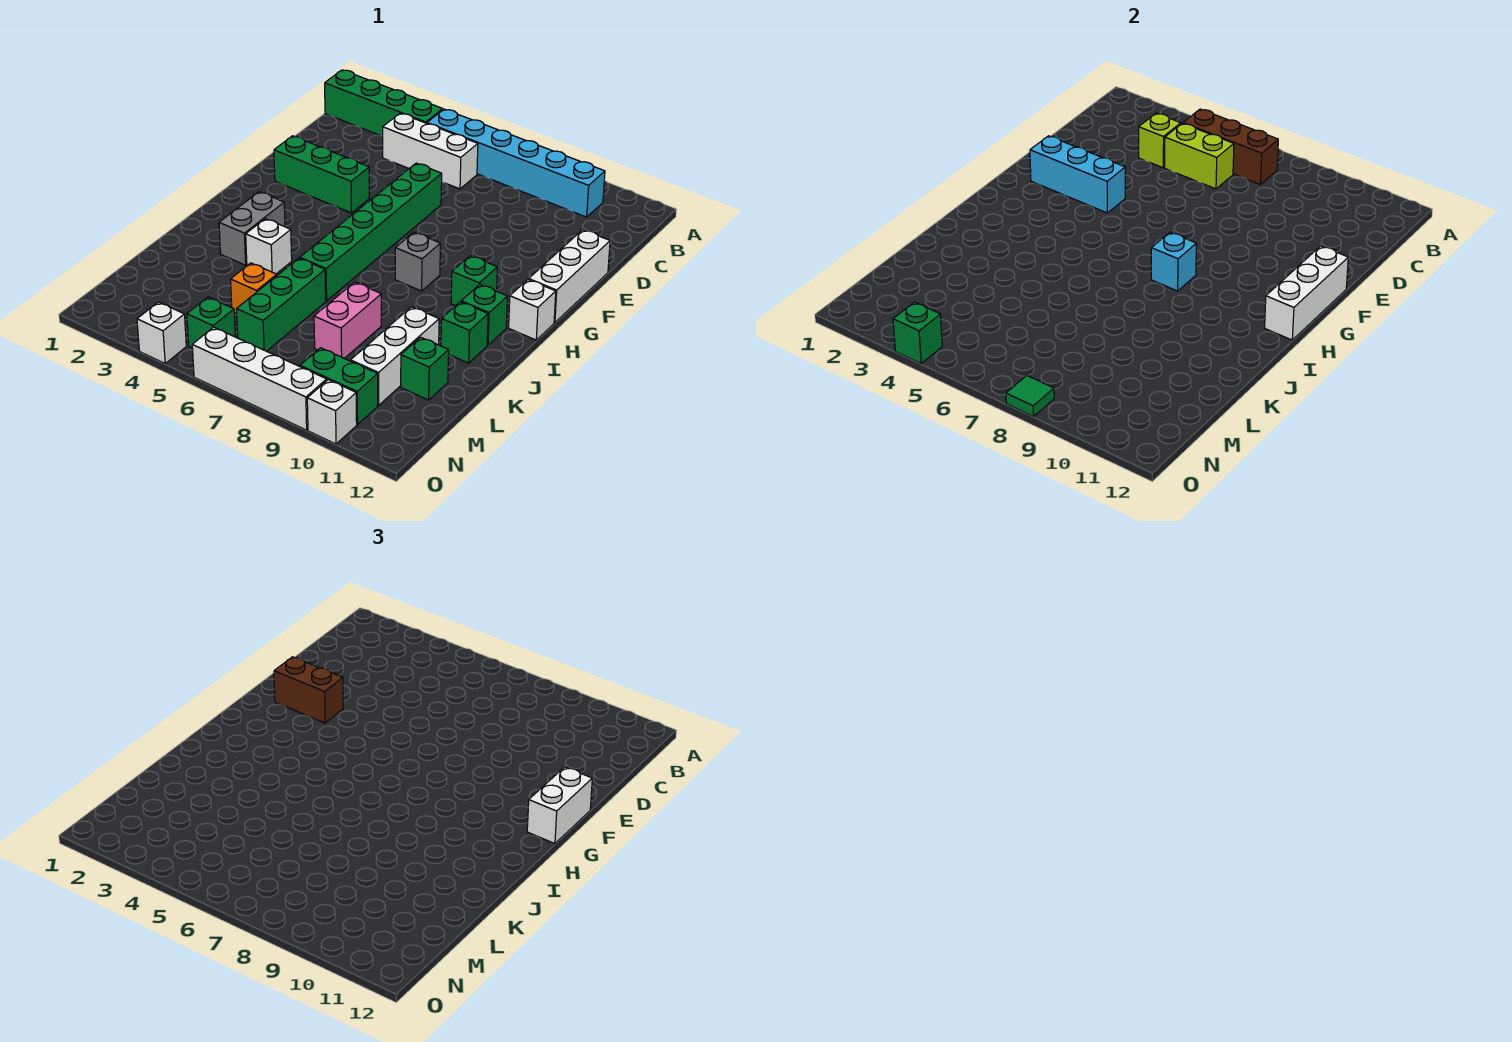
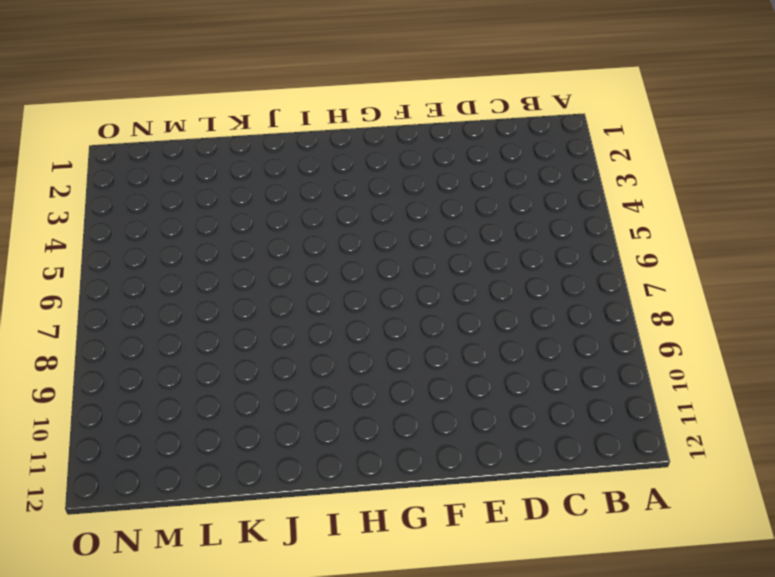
none -> green 1x4 brick [325,70,443,136]
none -> cyan 1x6 brick [427,109,605,217]
none -> white 1x3 brick [383,113,478,189]
none -> green 1x6 brick [300,163,442,301]

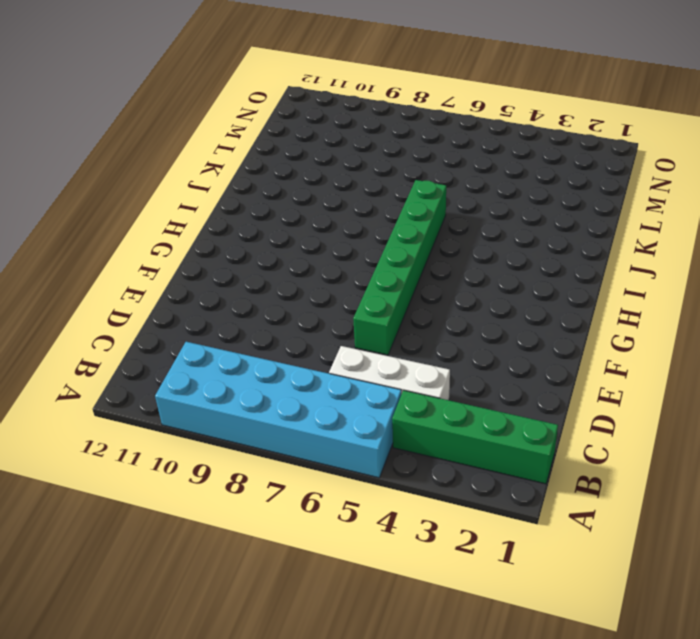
cyan 2x6 brick [155,342,401,478] -> cyan 1x6 brick [427,109,605,217]
none -> white 1x3 brick [529,230,610,323]
none -> green 1x3 brick [274,136,369,213]
none -> grey 1x1 brick [395,232,440,291]
none -> green 1x1 brick [451,256,497,306]

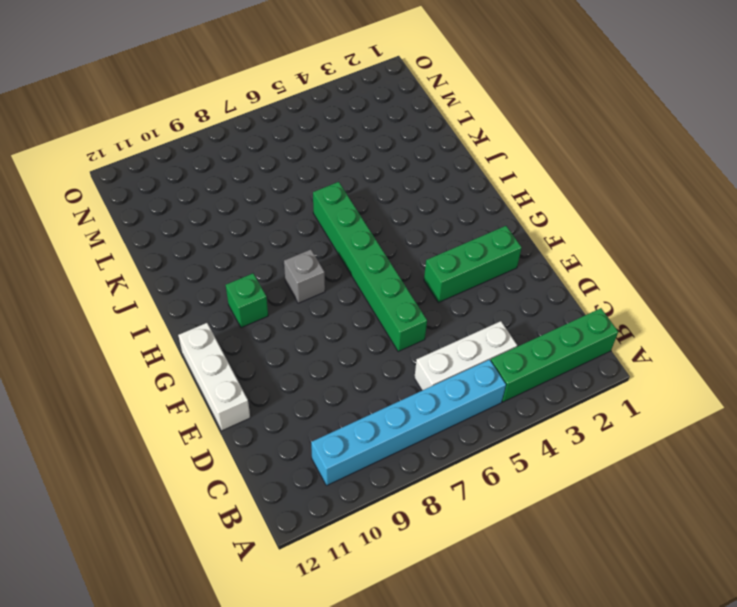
none -> white 1x1 brick [509,280,556,340]
none -> grey 1x2 brick [219,192,285,265]
none -> green 1x1 brick [461,284,507,345]
none -> white 1x1 brick [246,219,292,274]

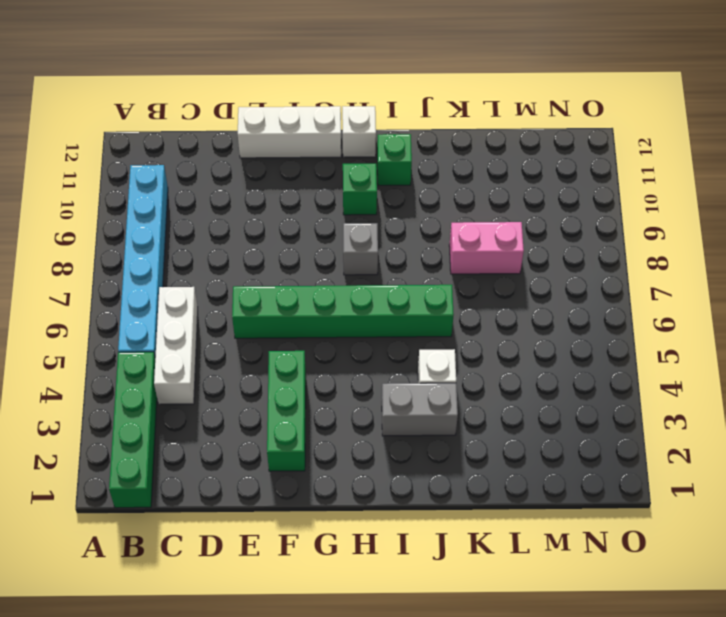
none -> green 1x1 brick [441,302,488,363]
none -> green 1x3 brick [237,258,326,351]
none -> white 1x3 brick [351,307,439,406]
none -> orange 1x1 brick [231,263,277,314]

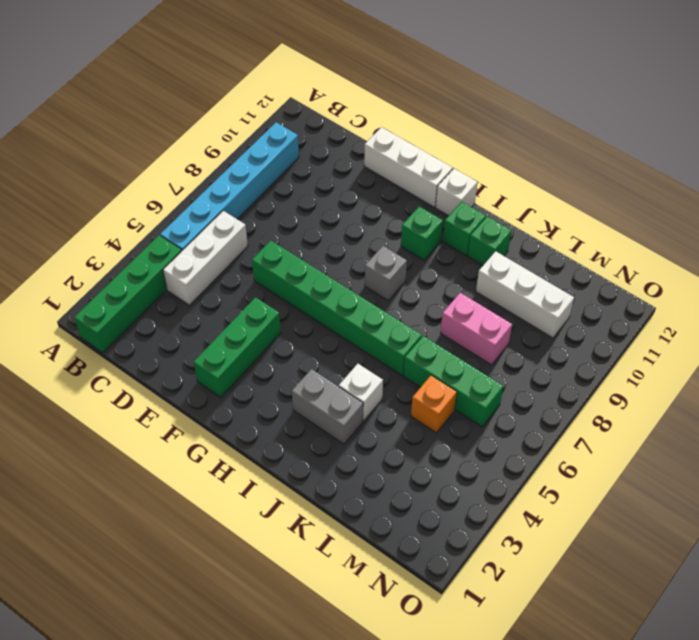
none -> green 1x1 brick [401,337,449,400]
none -> green 1x1 brick [187,297,235,348]
none -> green 1x2 brick [300,348,378,425]
none -> white 1x1 brick [137,302,186,363]

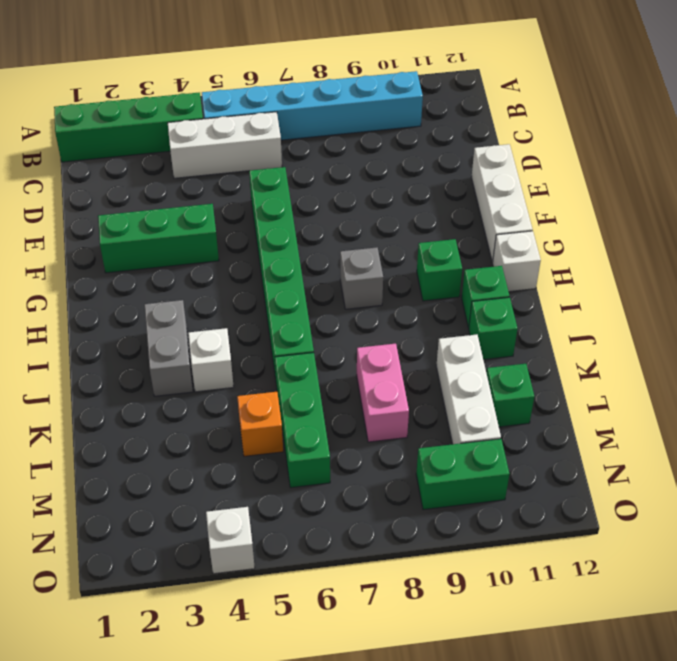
none -> green 1x1 brick [187,297,235,348]
none -> white 1x4 brick [192,327,327,430]
none -> white 1x1 brick [307,380,357,444]
none -> brown 1x3 brick [1183,109,1278,185]

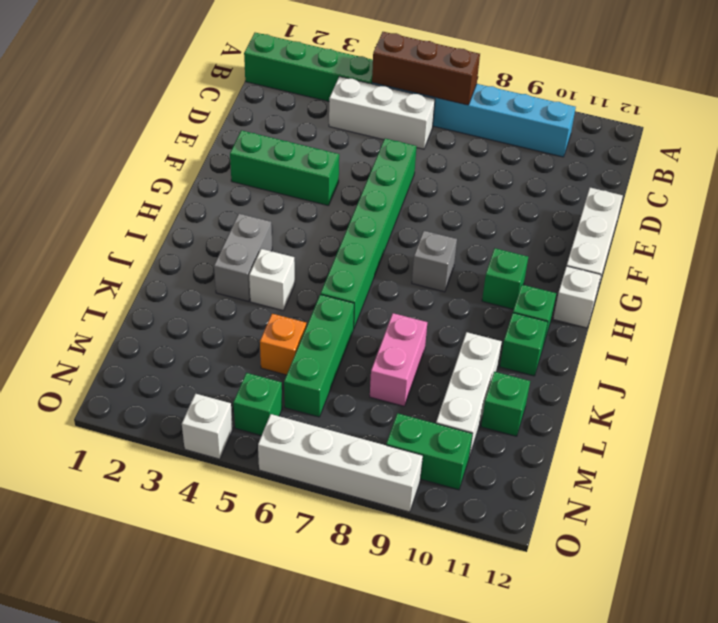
none -> white 1x1 brick [307,380,357,444]
none -> lime 1x1 brick [1139,113,1181,168]
none -> lime 1x2 brick [1165,123,1234,189]
none -> cyan 1x3 brick [1030,136,1125,213]

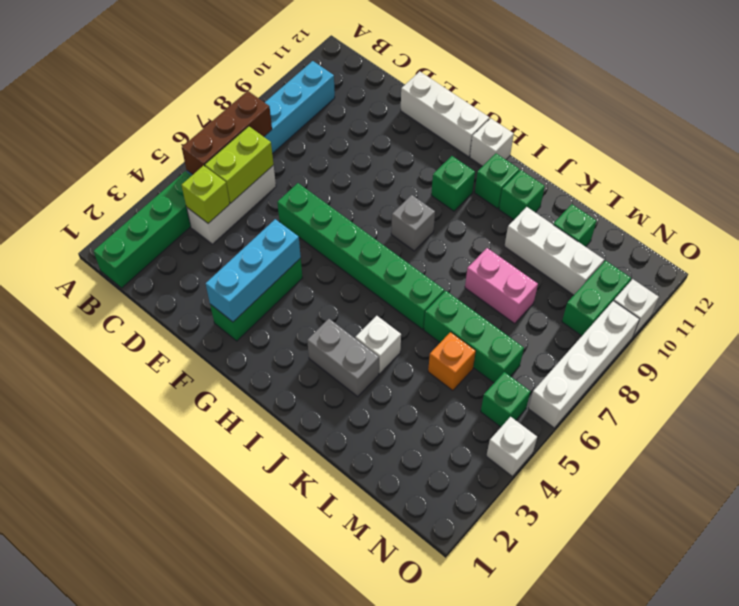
none -> white 1x3 brick [1265,246,1348,340]
none -> cyan 1x1 brick [1151,232,1196,291]
none -> green 1x1 brick [893,302,942,363]
none -> green 1x1 tile [1006,376,1054,416]

